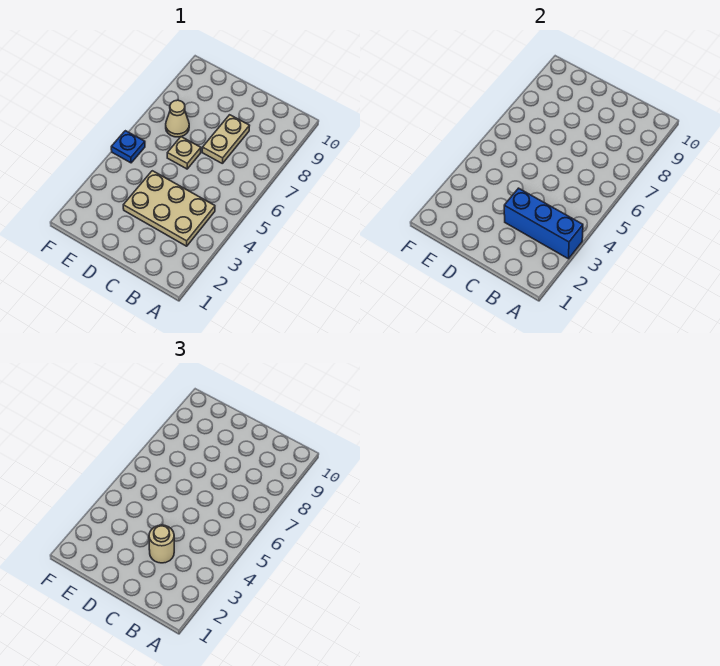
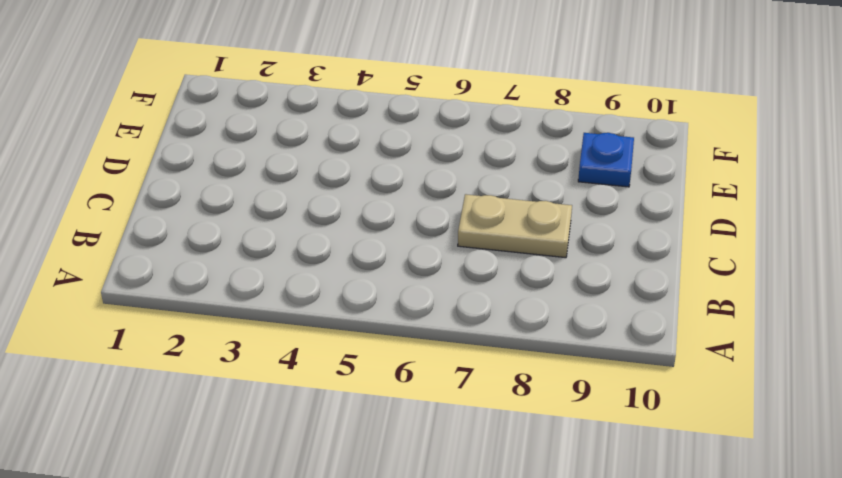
blue 1x1 plate [578,133,634,187] -> blue 1x1 plate moved to [111,131,145,163]
none -> tan 2x3 plate [123,171,215,246]
none -> tan 1x1 plate [167,137,201,169]

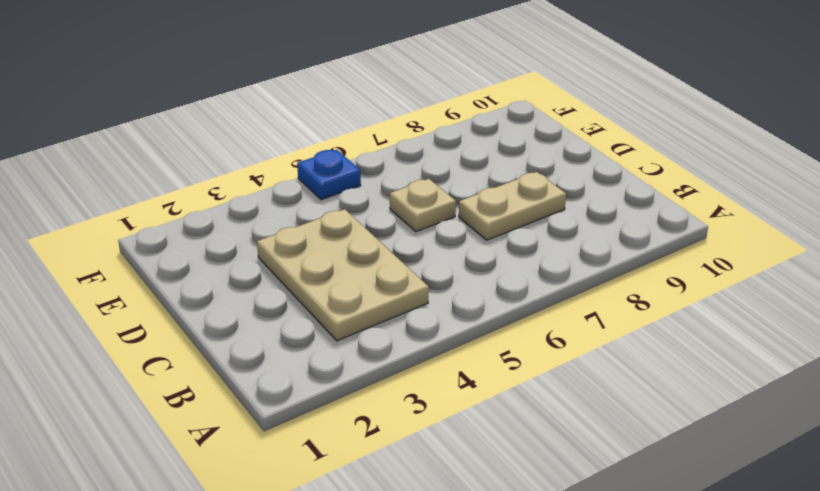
none -> tan 1x1 cone [166,100,189,137]
none -> blue 1x3 brick [504,188,583,259]

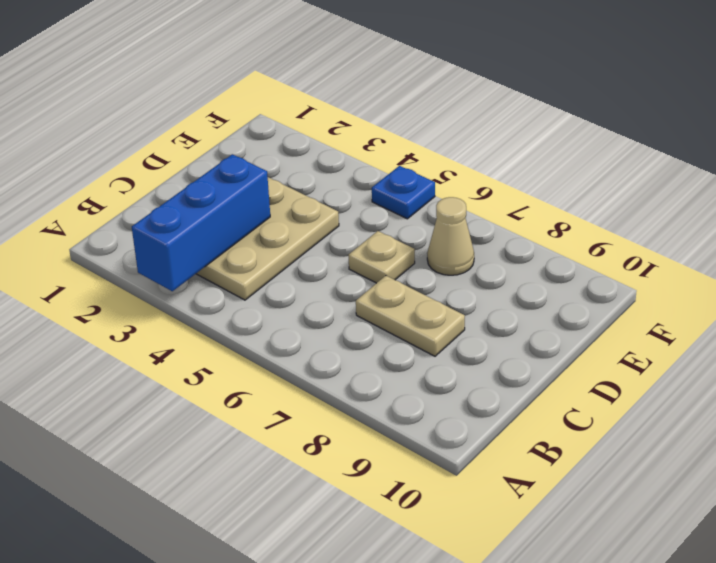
none -> tan 1x1 round brick [149,525,174,563]

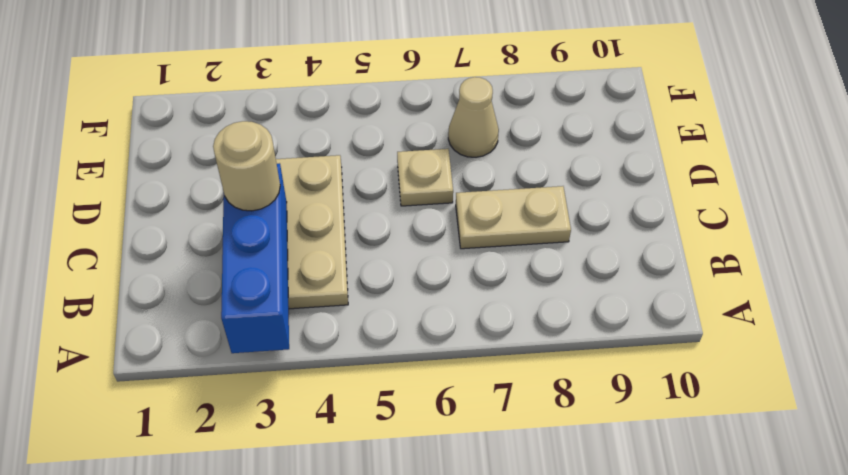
none -> blue 1x1 plate [111,131,145,163]

